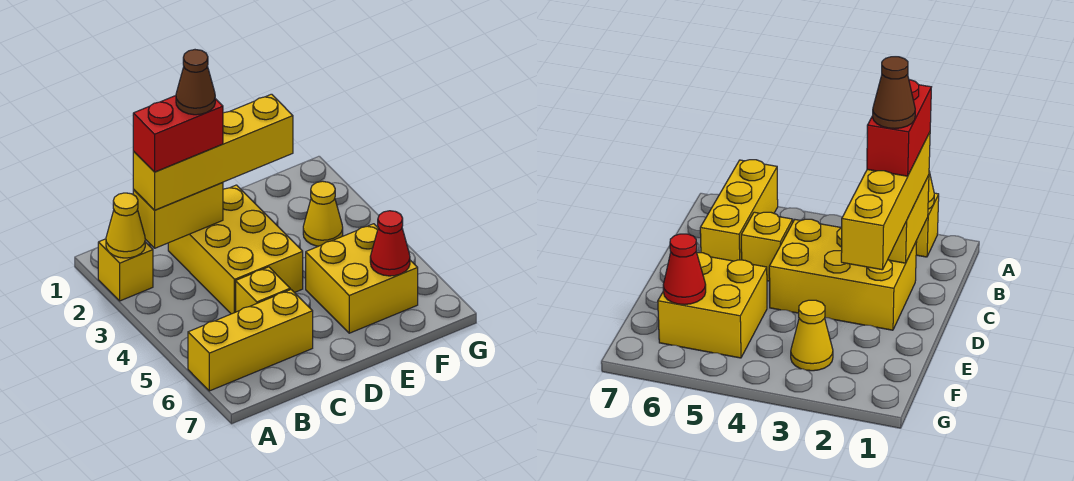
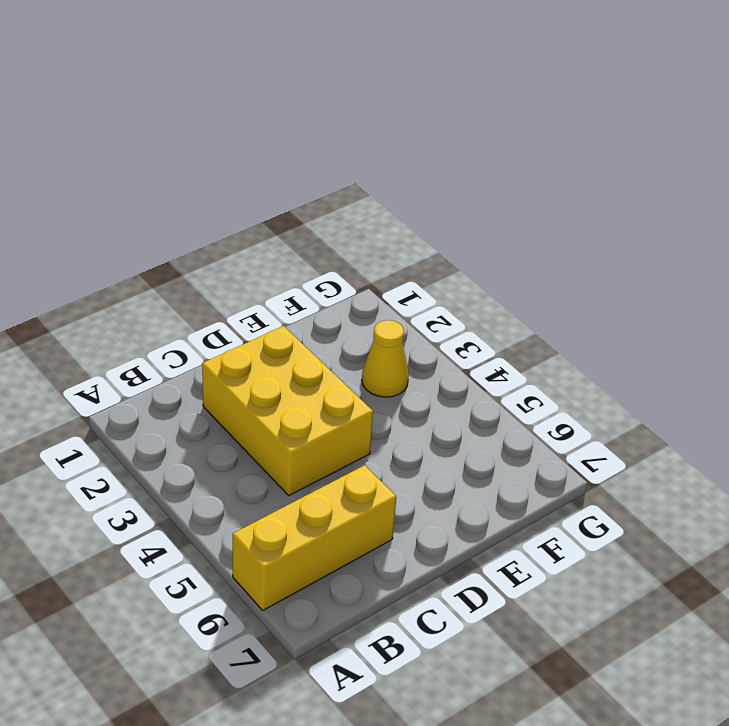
none -> yellow 1x1 brick [98,239,153,301]
none -> yellow 1x1 brick [236,267,290,312]
none -> yellow 2x2 brick [306,224,418,333]

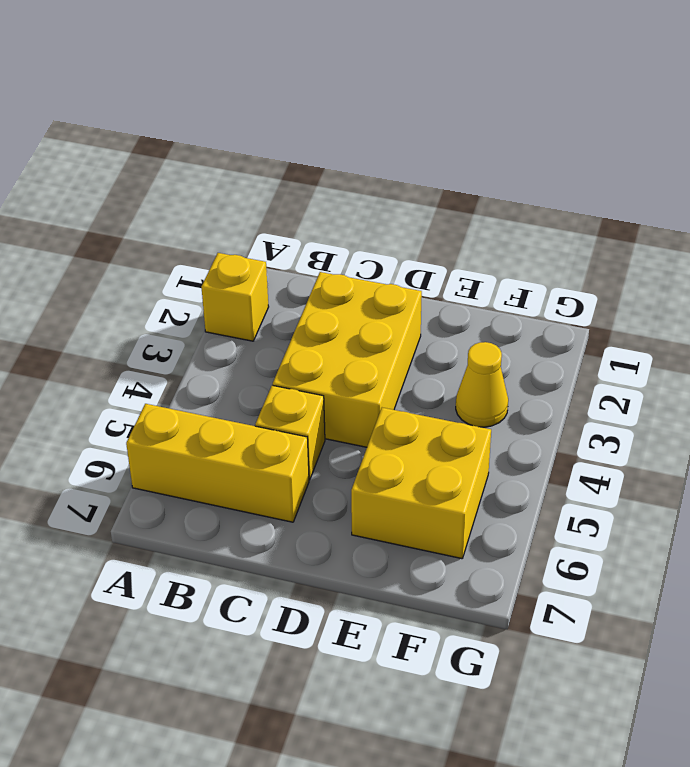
none -> yellow 1x1 cone [106,193,145,258]
none -> yellow 1x2 brick [133,183,223,248]
none -> red 1x1 cone [370,211,410,276]

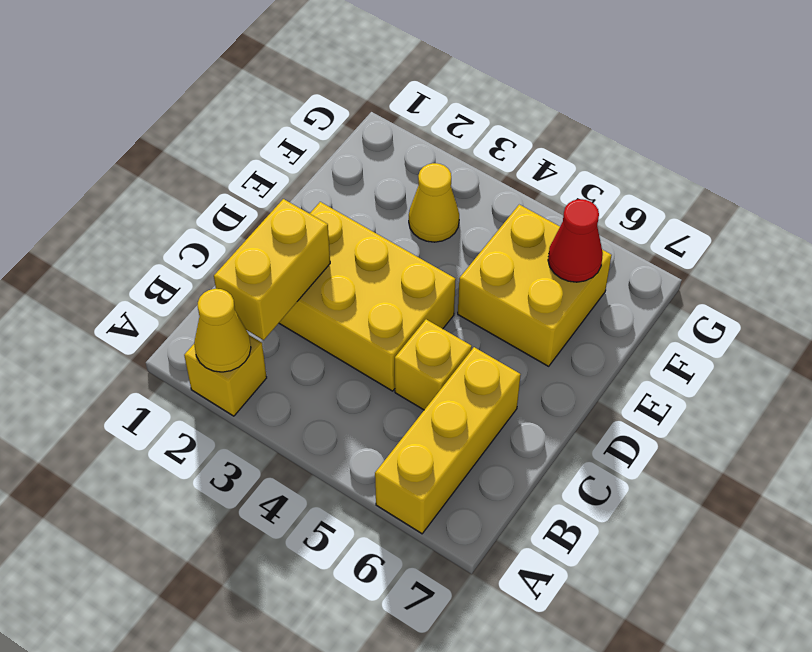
none -> yellow 1x4 brick [133,94,293,210]
none -> red 1x2 brick [133,96,223,172]
none -> brown 1x1 cone [176,50,215,115]

